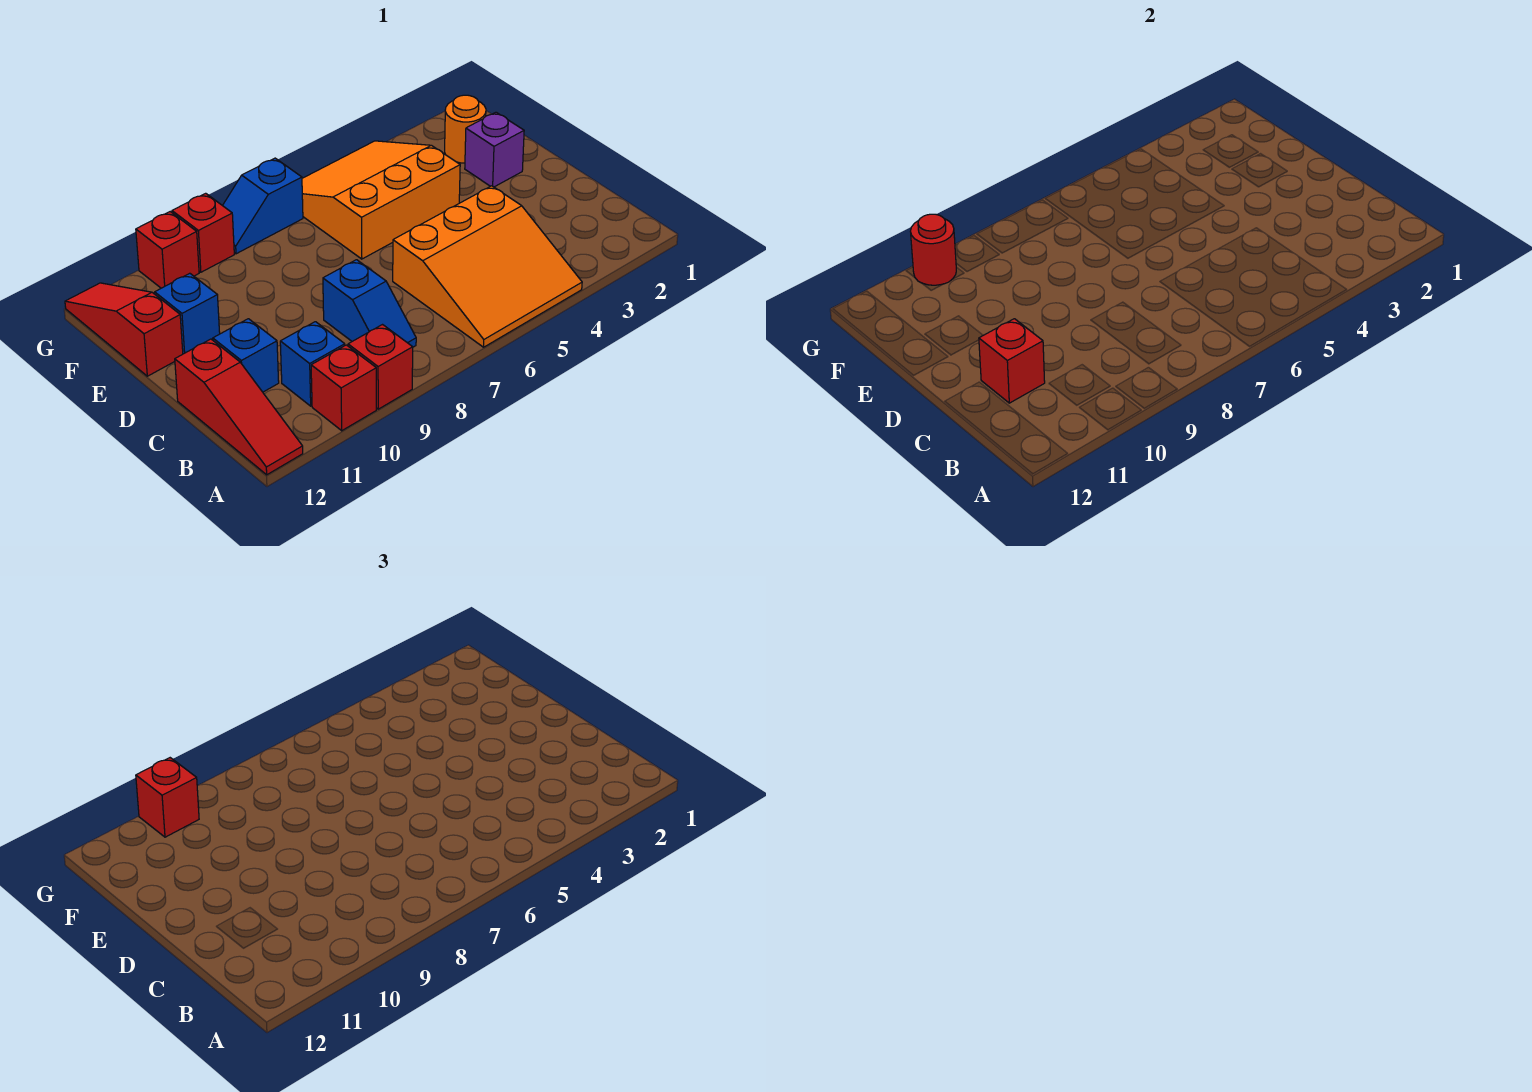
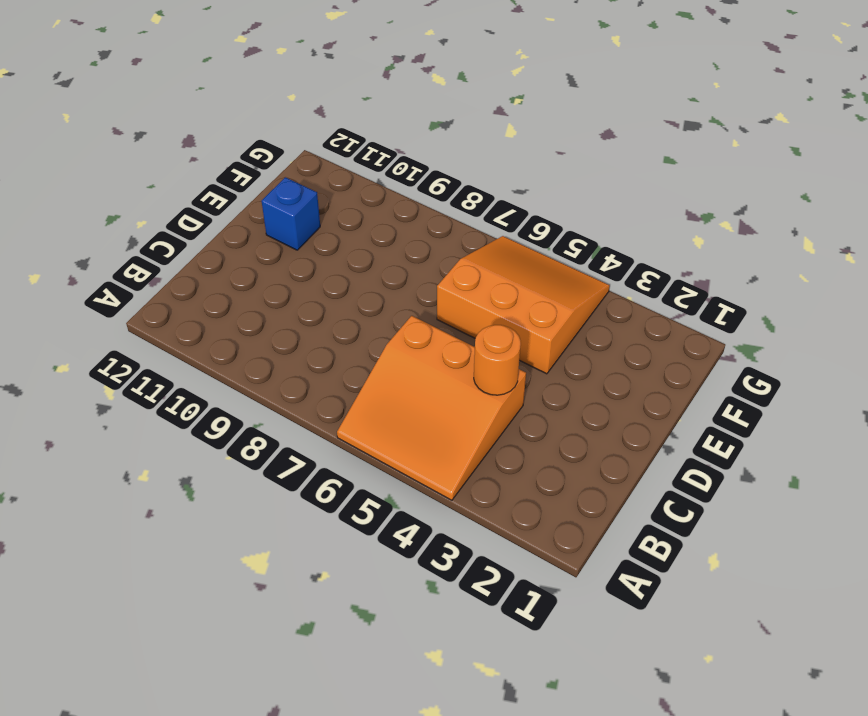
orange 1x1 round brick [474,325,521,395] -> orange 1x1 round brick moved to [445,95,486,163]
none -> red 1x1 brick [348,325,413,409]
none -> red 1x1 brick [311,345,376,431]
none -> red 1x3 slope [175,339,303,475]

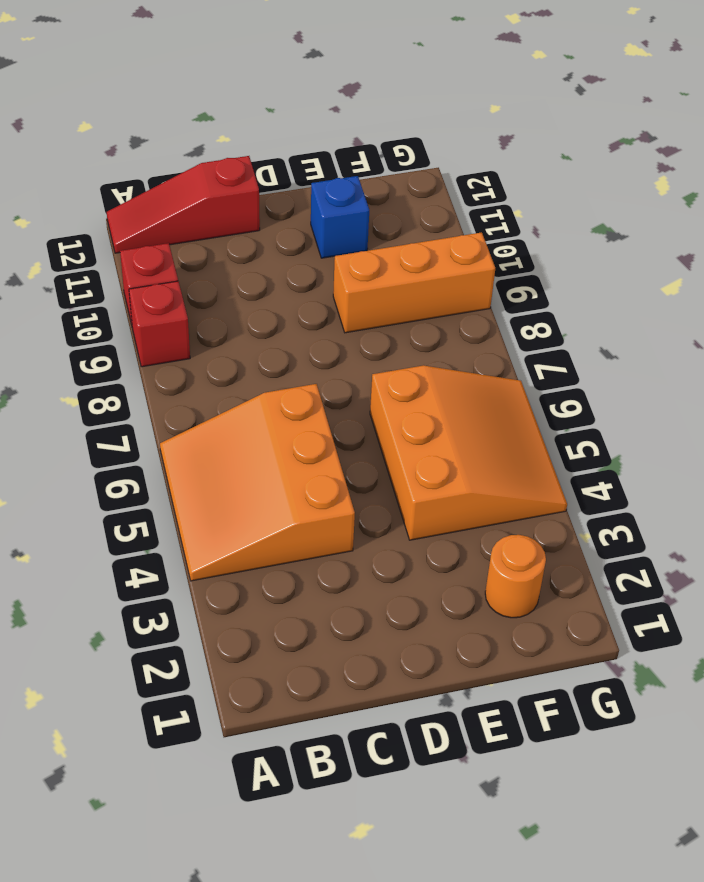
orange 1x3 brick [333,232,495,333] -> red 1x1 brick [172,193,234,272]
none -> blue 1x2 slope [323,260,416,347]
none -> blue 1x1 brick [280,322,345,406]
none -> blue 1x1 brick [213,319,279,392]

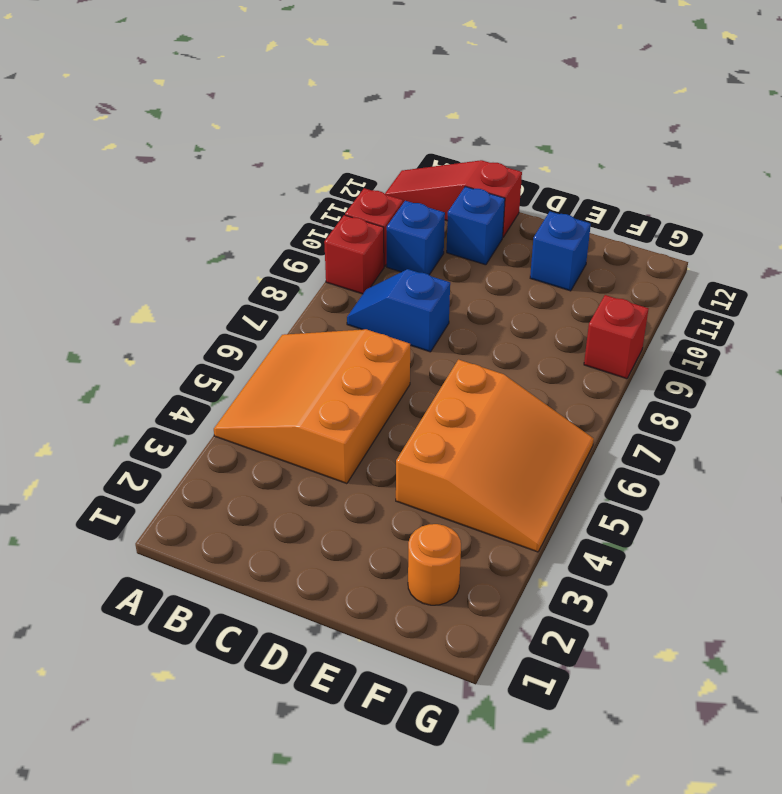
none -> purple 1x1 brick [465,112,524,187]
none -> red 1x3 slope [65,283,183,376]
none -> blue 1x2 slope [223,158,303,254]

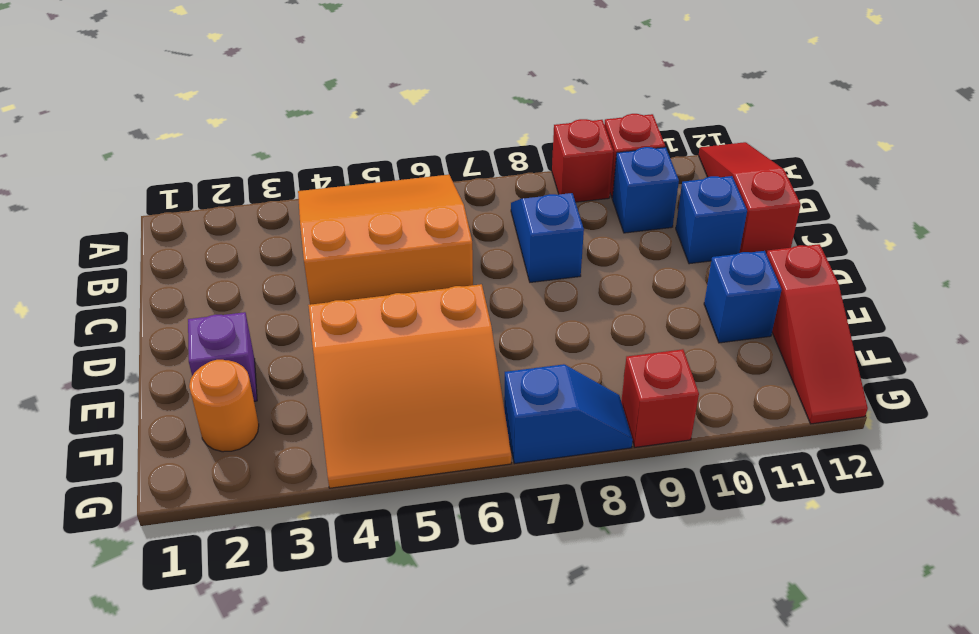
none -> red 1x1 brick [136,212,199,288]
none -> red 1x1 brick [979,319,1045,403]
none -> red 1x1 round brick [910,214,956,285]

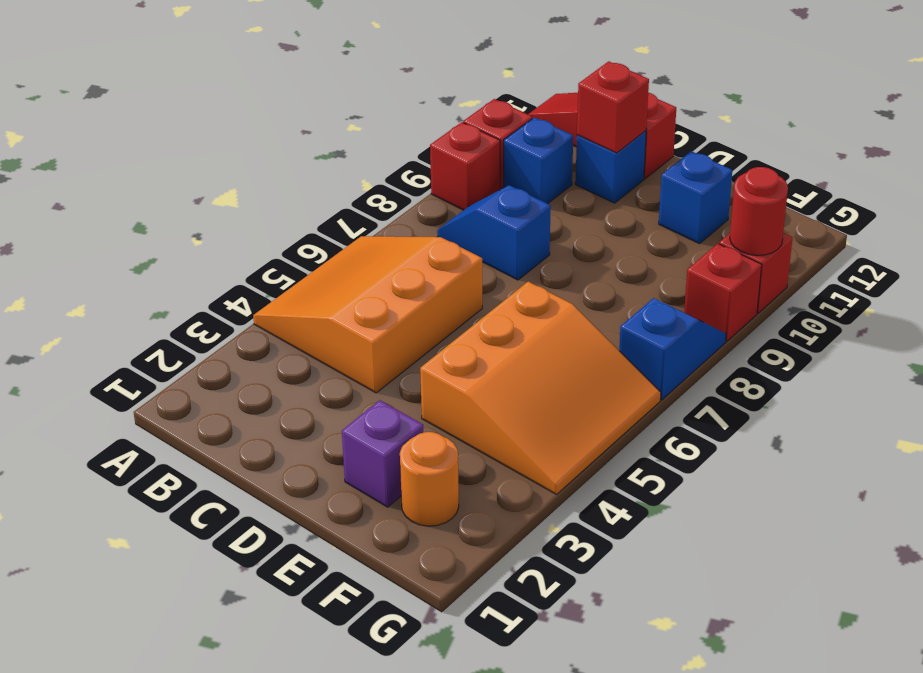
none -> red 1x3 slope [65,283,183,376]
none -> red 1x1 brick [136,758,199,837]

